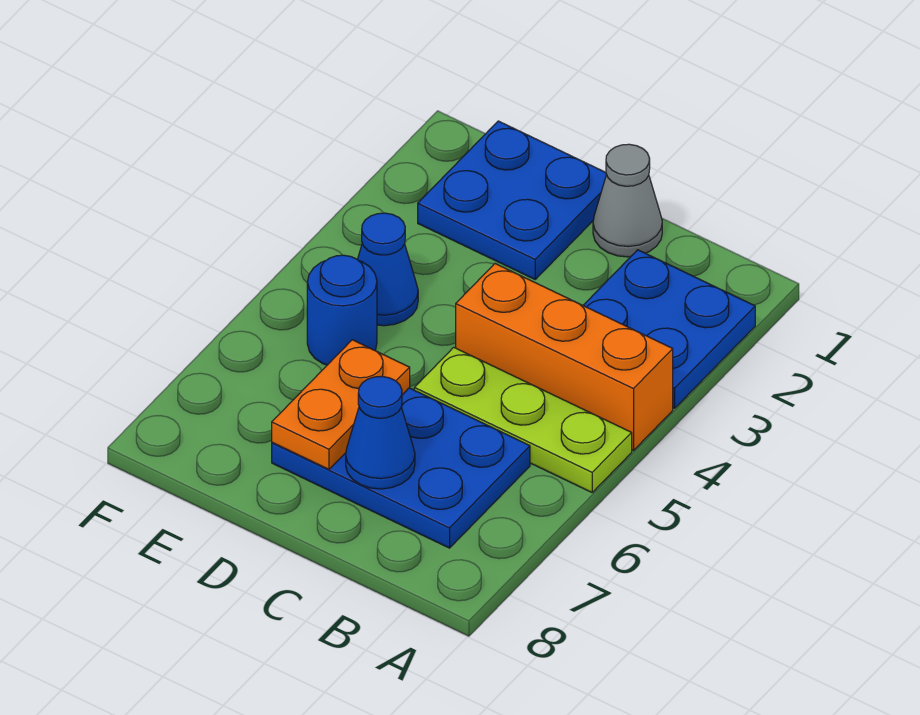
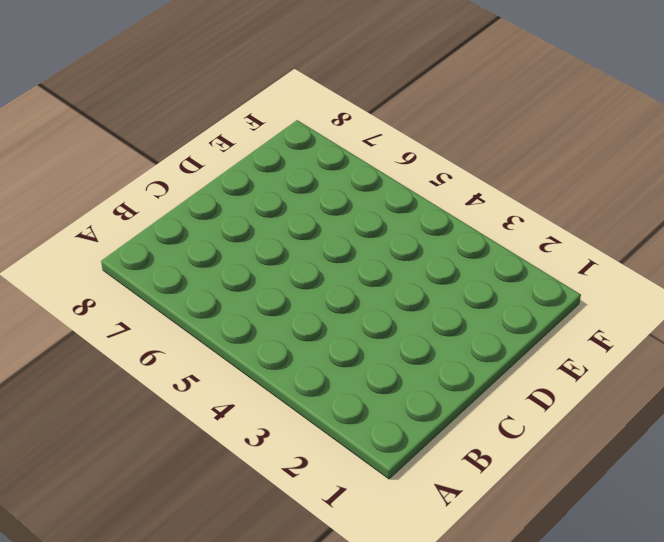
none -> blue 2x2 plate [583,250,755,408]
none -> orange 1x3 brick [456,264,673,450]

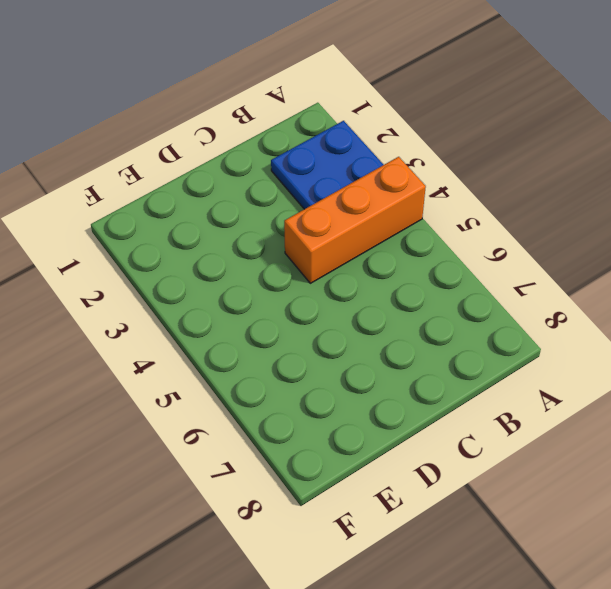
none -> lime 1x3 plate [414,347,632,492]
none -> blue 2x3 plate [272,388,530,548]

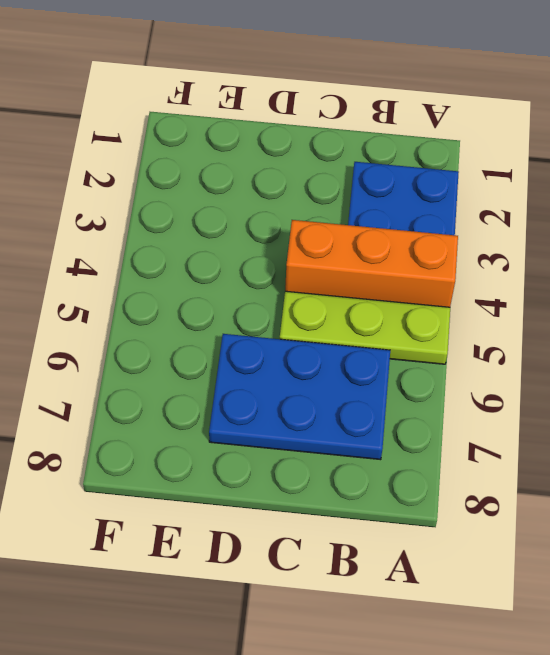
none -> grey 1x1 cone [593,144,662,257]
none -> blue 2x2 plate [418,121,607,279]

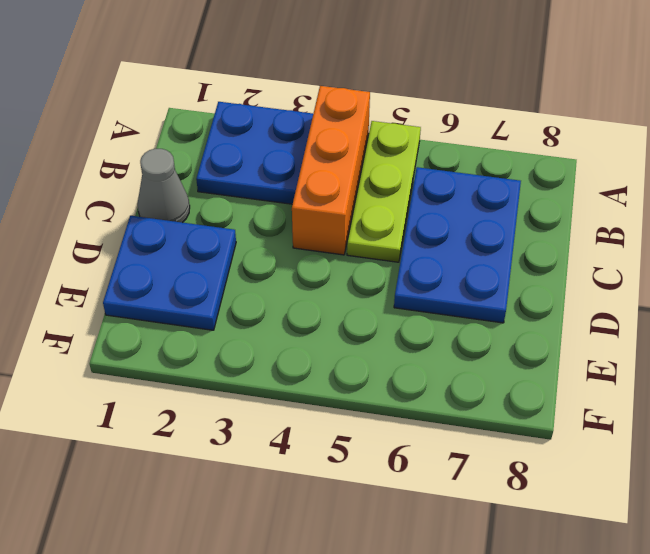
none -> blue 1x1 cone [357,213,418,326]
none -> blue 1x1 round brick [307,255,377,365]

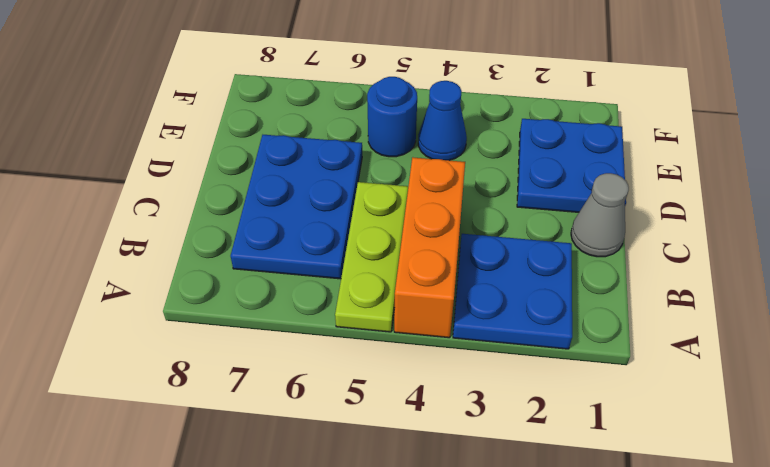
none -> blue 1x1 cone [346,376,415,489]
none -> orange 1x2 plate [272,340,410,469]

